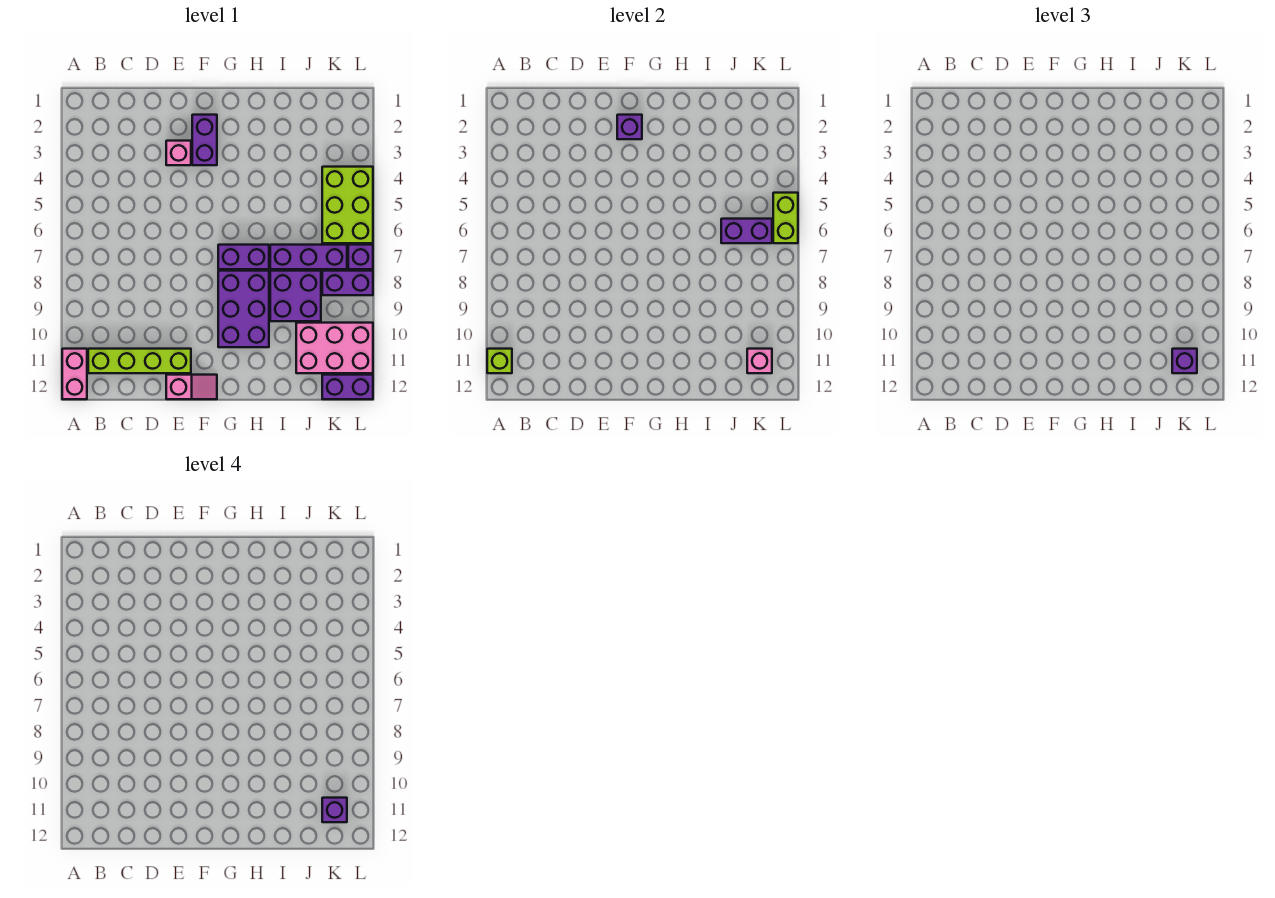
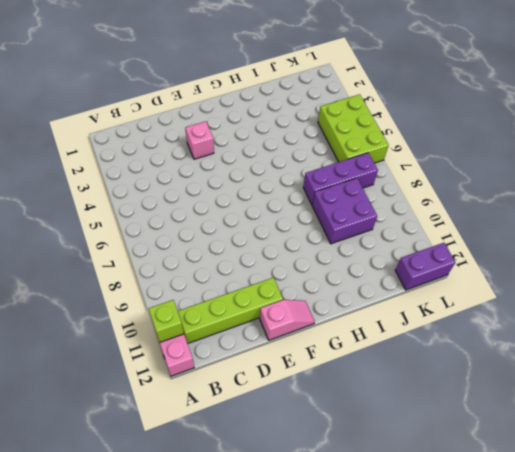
none -> purple 1x2 brick [192,115,217,165]
none -> purple 1x2 brick [218,245,269,269]
none -> purple 2x3 brick [218,271,269,347]

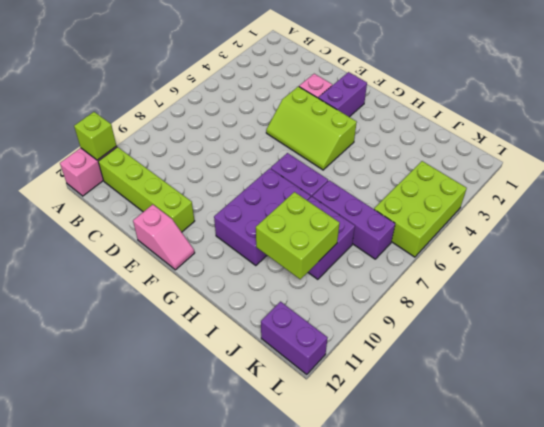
lime 2x3 slope [266,86,357,170] -> none
lime 2x2 brick [256,192,340,279] -> none
none -> pink 2x3 brick [296,323,373,373]
none -> purple 1x2 brick [322,271,373,295]
none -> purple 1x1 brick [348,245,373,269]

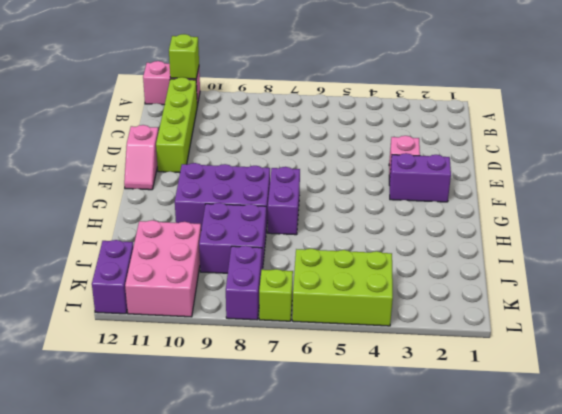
lime 1x1 brick [259,269,293,321] -> purple 1x1 brick [348,245,373,269]
none -> purple 1x3 brick [270,245,347,269]
none -> purple 1x1 brick [617,115,642,139]
none -> purple 1x2 brick [721,219,772,243]

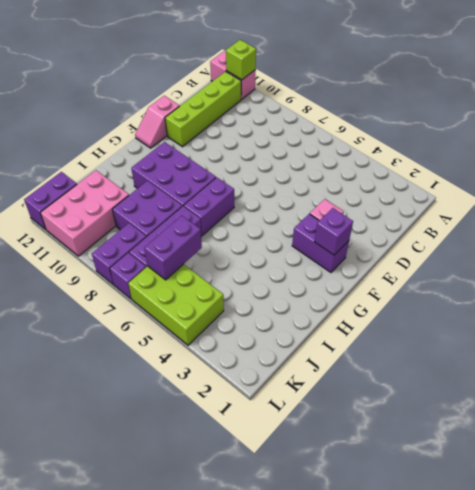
none -> pink 1x1 brick [747,349,772,373]
none -> lime 1x2 brick [773,193,798,243]
none -> purple 1x1 brick [1172,349,1197,373]

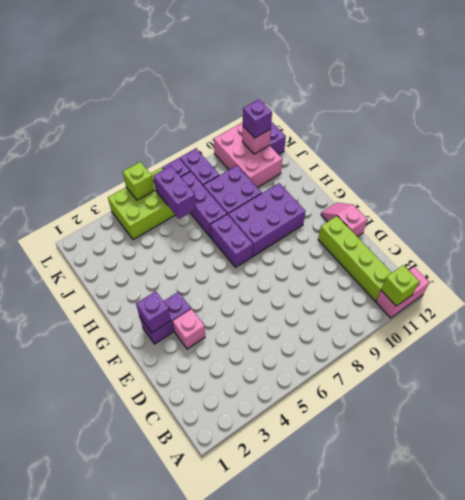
lime 1x1 brick [123,162,154,200] -> lime 1x2 brick [773,193,798,243]
none -> purple 1x1 brick [322,798,347,822]

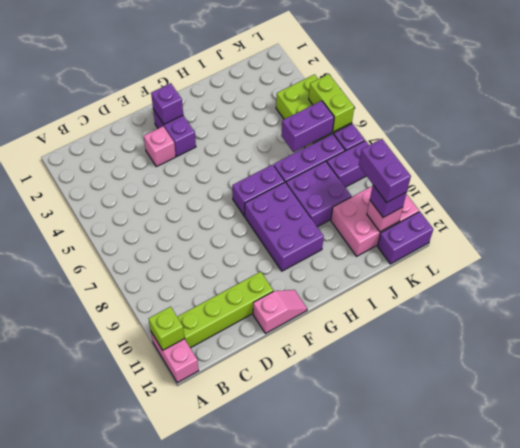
purple 1x2 brick [359,139,411,202] -> purple 1x1 brick [322,798,347,822]

